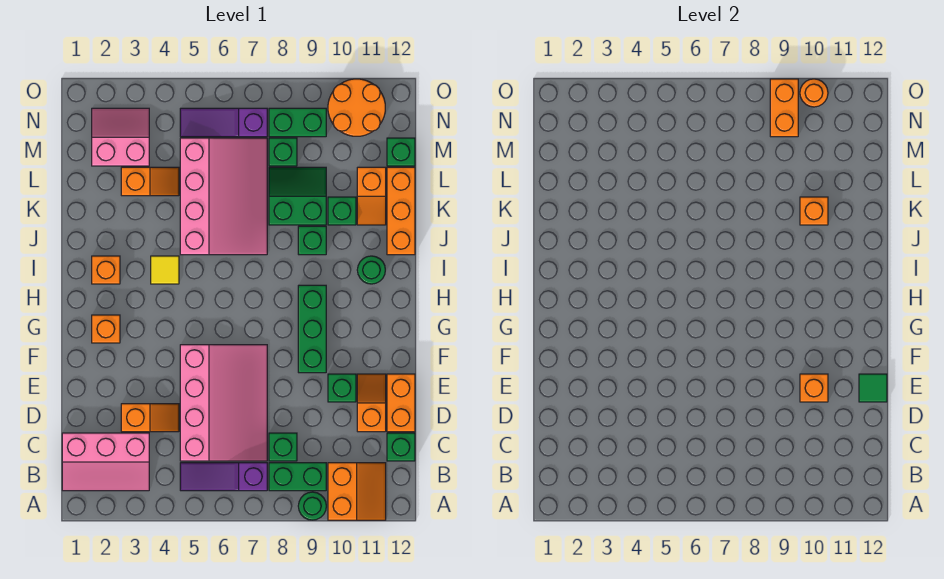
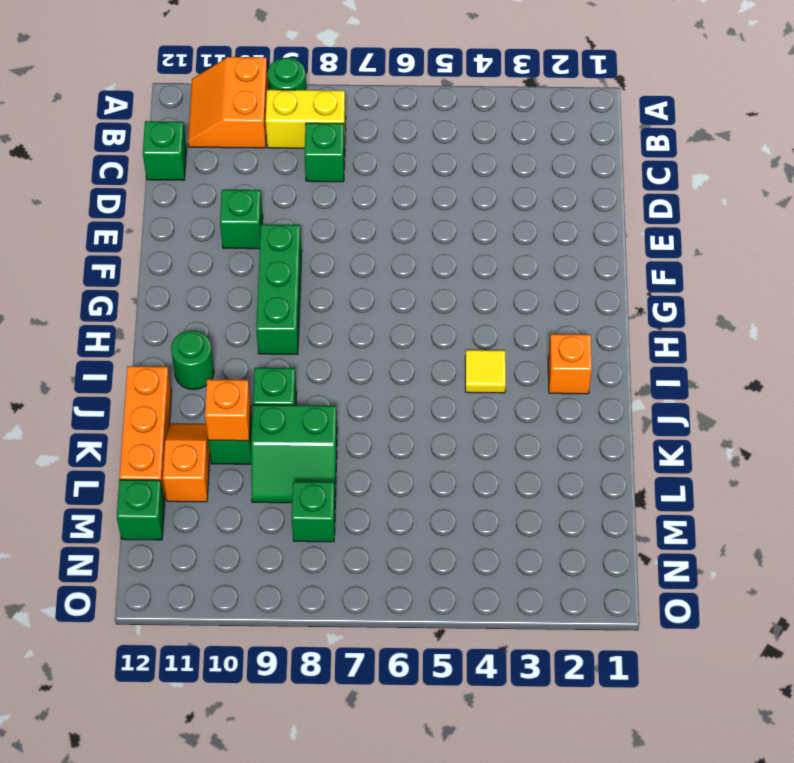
yellow 1x2 brick [265,90,346,148] -> green 1x2 brick [269,463,326,491]
none -> pink 2x3 slope [62,433,149,491]
none -> purple 1x3 slope [180,463,267,491]
none -> pink 3x4 slope [180,345,267,461]
none -> orange 1x2 slope [121,404,179,432]

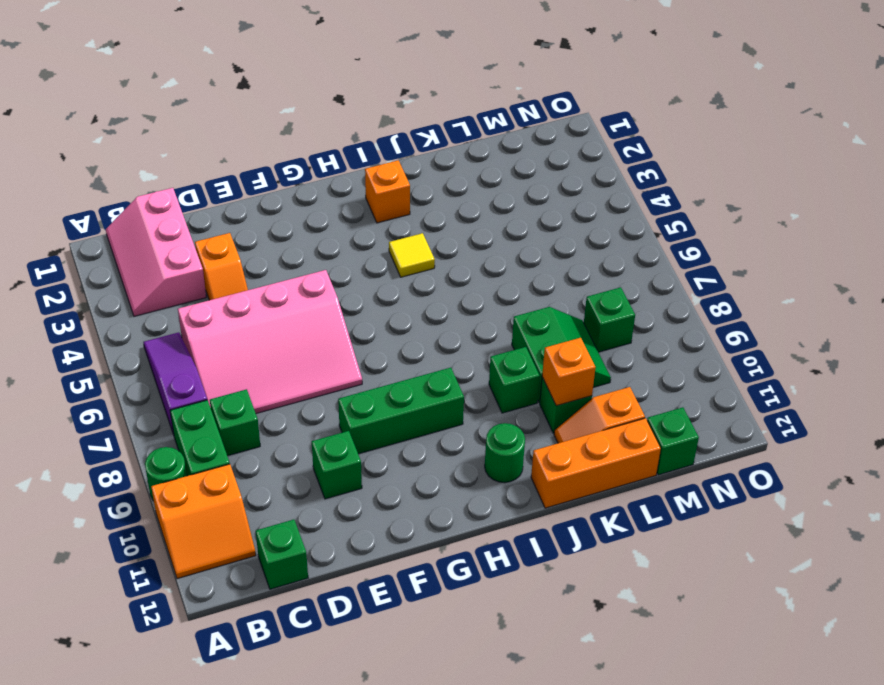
none -> orange 1x2 slope [357,374,386,432]
none -> orange 1x2 brick [387,374,415,432]
none -> orange 1x1 brick [92,315,120,343]
none -> pink 3x4 slope [180,138,267,255]

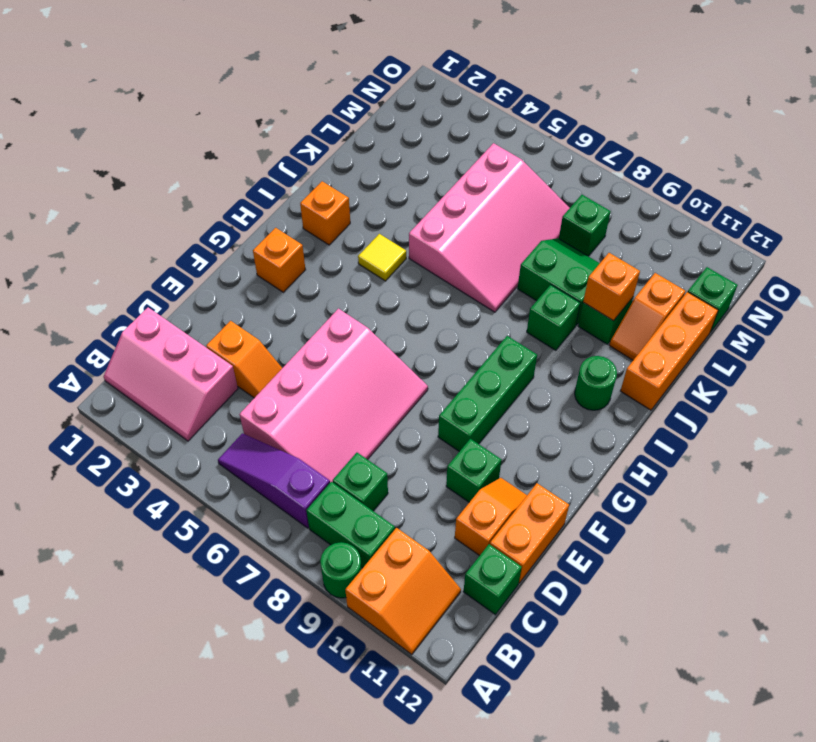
none -> orange 1x2 slope [121,167,179,196]
none -> pink 2x2 slope [92,108,149,166]
none -> purple 1x3 slope [180,108,267,137]
none -> green 1x2 brick [269,108,326,137]

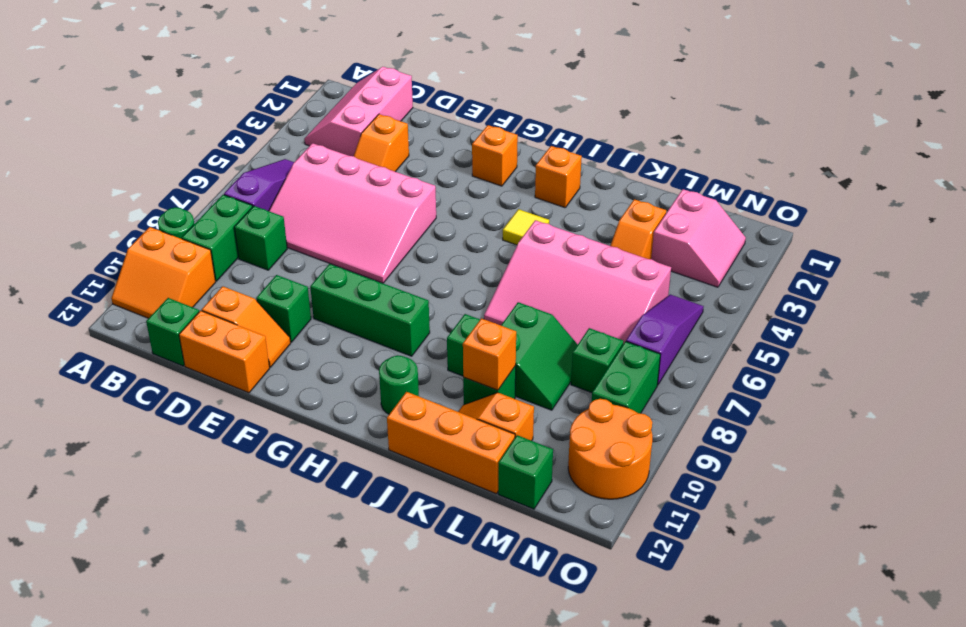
none -> orange 1x1 brick [800,374,828,402]
none -> green 1x1 tile [859,374,887,402]
none -> orange 1x2 brick [770,79,798,137]
none -> orange 1x1 round brick [800,79,828,107]

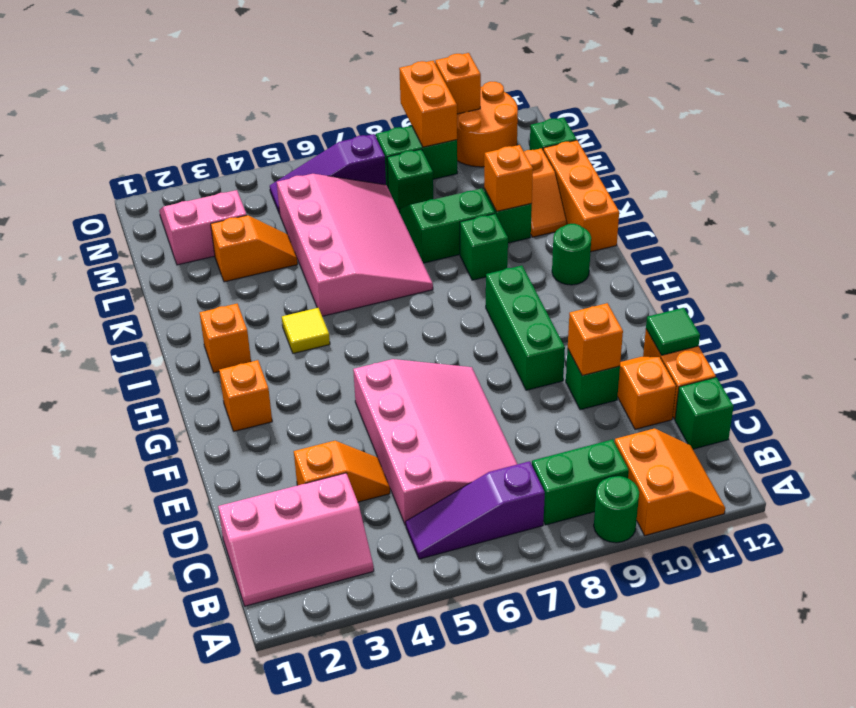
orange 1x1 brick [435,53,481,114] -> orange 1x1 round brick [800,79,828,107]
none -> green 1x1 brick [269,433,297,461]

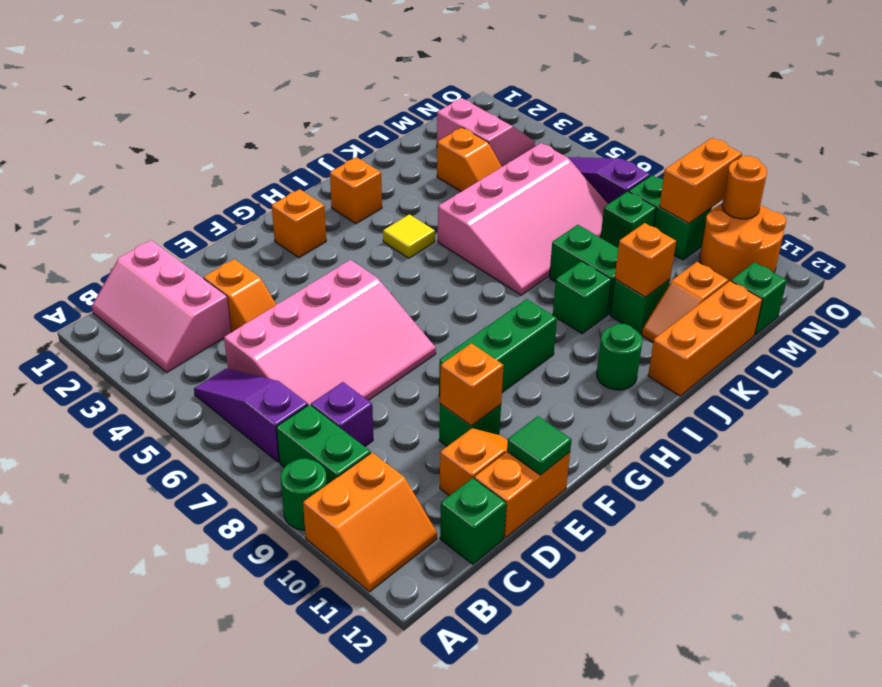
purple 1x1 brick [311,382,373,447] -> green 1x1 brick [269,433,297,461]

